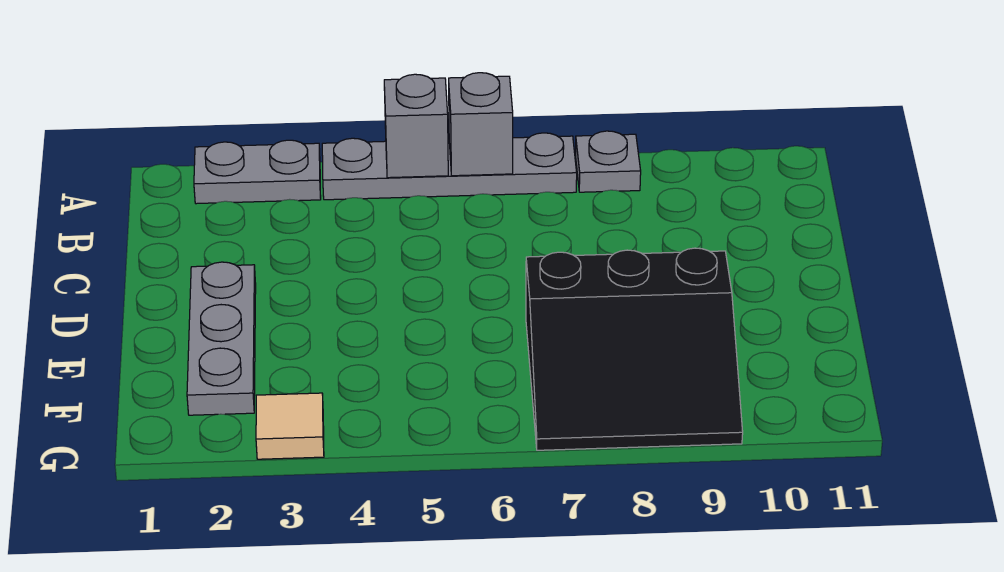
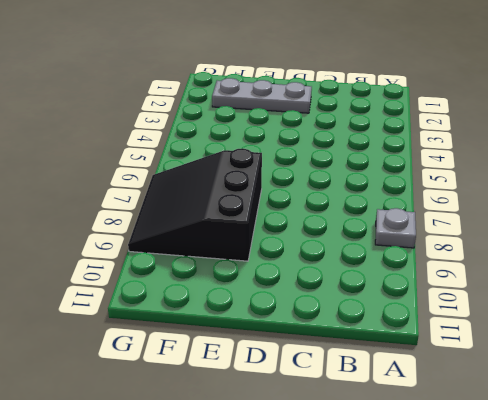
none -> grey 1x2 plate [194,140,321,204]
none -> grey 1x4 plate [322,133,577,200]

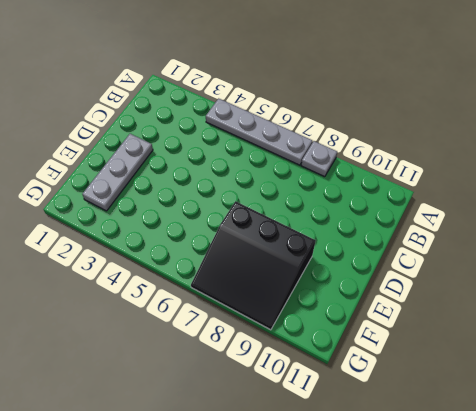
none -> grey 1x2 plate [194,140,321,204]
none -> tan 1x1 tile [256,393,324,459]

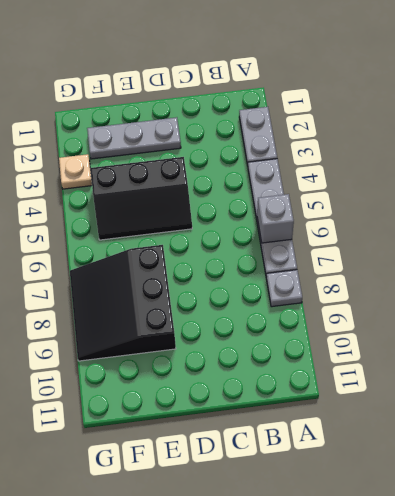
black 2x3 slope [90,157,192,240] -> none
tan 1x1 plate [59,154,92,189] -> tan 1x1 tile [256,393,324,459]
none -> grey 1x1 brick [384,74,448,178]

